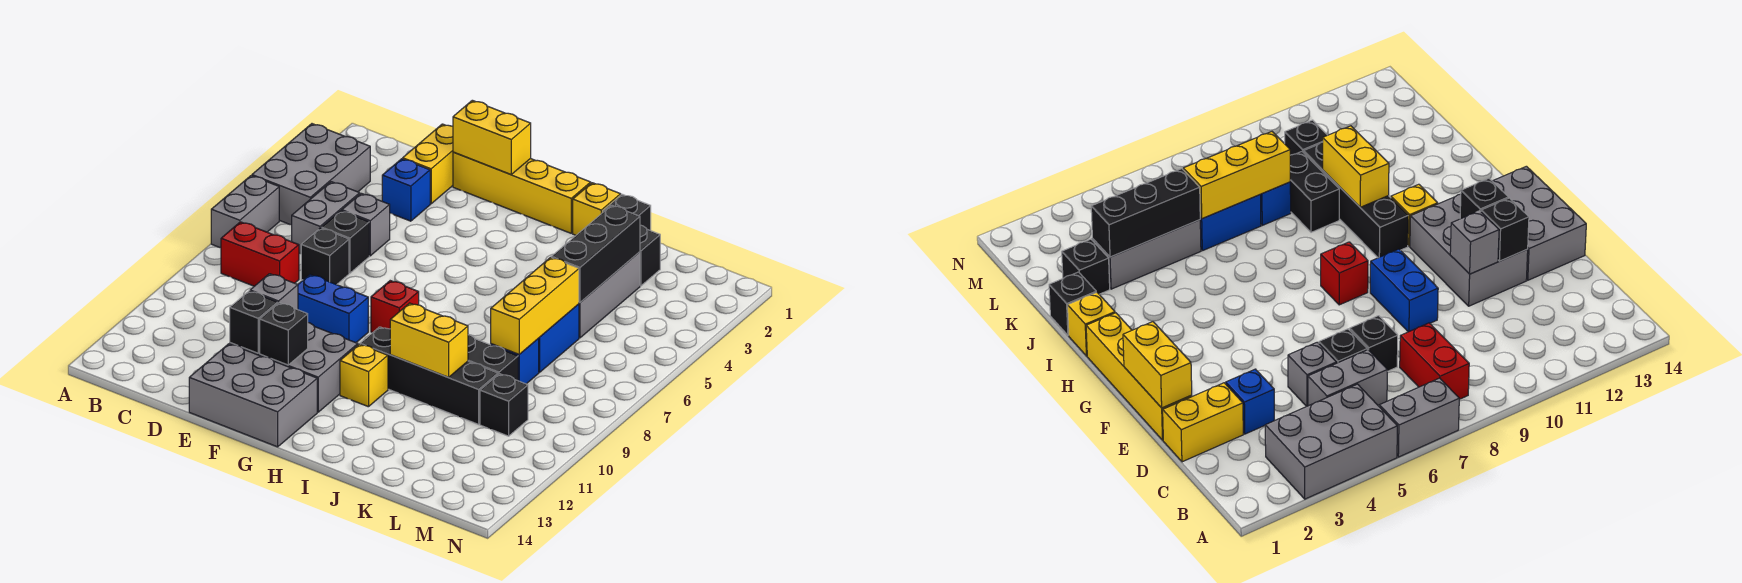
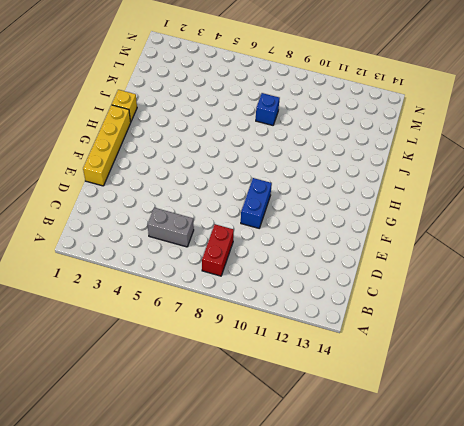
none -> grey 2x3 brick [252,124,370,225]
none -> grey 1x2 brick [211,176,279,248]
none -> yellow 1x2 brick [403,124,453,204]
none -> blue 1x1 brick [382,159,430,221]

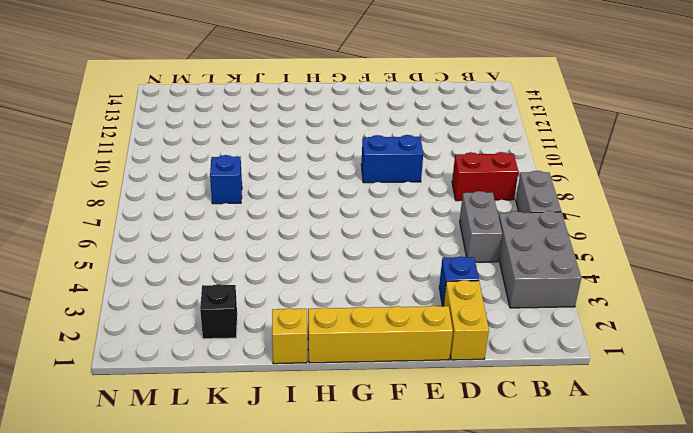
none -> grey 1x1 brick [342,193,390,256]
none -> black 1x1 brick [322,211,369,273]
none -> black 1x1 brick [301,228,349,285]
none -> grey 2x3 brick [230,323,358,412]

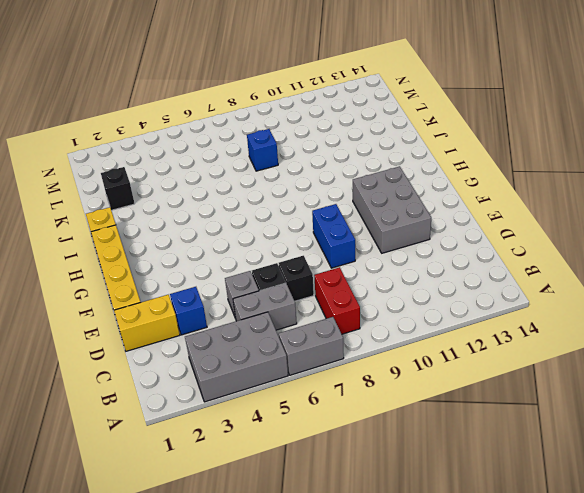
none -> grey 2x3 brick [189,344,317,447]
none -> red 1x1 brick [371,281,419,333]
none -> black 1x4 brick [360,327,498,424]
none -> yellow 1x1 brick [340,344,388,407]

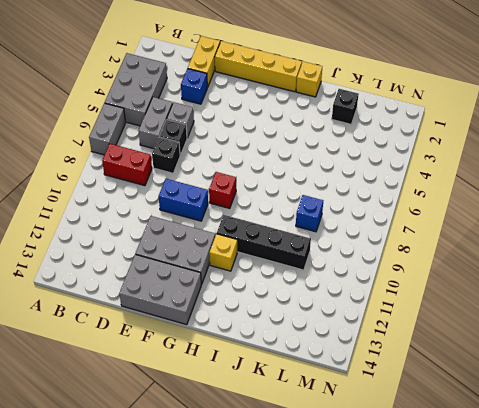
none -> black 1x1 brick [603,194,651,231]
none -> black 1x2 brick [468,335,518,381]
none -> grey 1x3 brick [579,252,640,338]
none -> blue 1x2 brick [538,304,579,373]

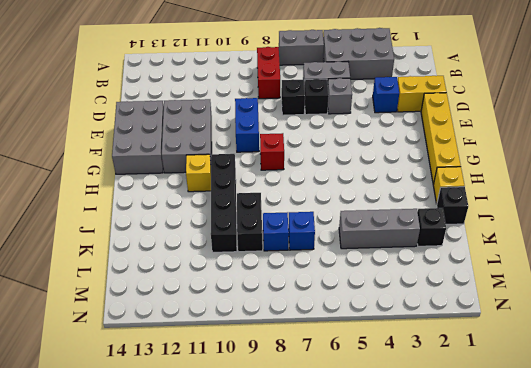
blue 1x1 brick [288,212,315,250] -> blue 1x2 brick [538,304,579,373]
none -> black 1x1 brick [480,374,528,436]
none -> yellow 1x2 brick [453,100,531,175]
none -> grey 1x1 brick [250,274,298,310]
none -> black 1x1 brick [230,291,278,353]

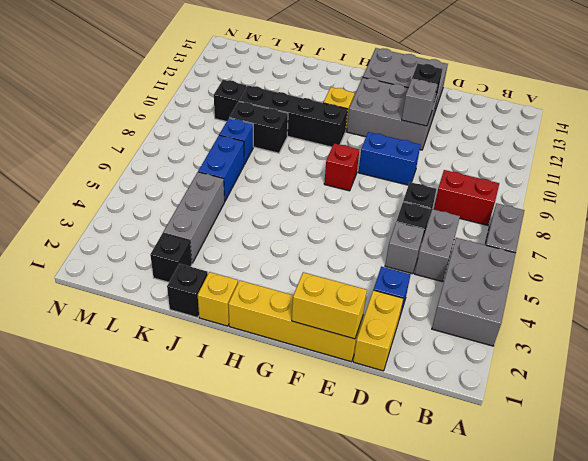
none -> black 1x1 brick [260,303,308,365]
none -> yellow 1x2 brick [390,303,468,377]
none -> black 1x3 brick [552,205,640,303]
none -> yellow 1x3 brick [491,257,579,354]

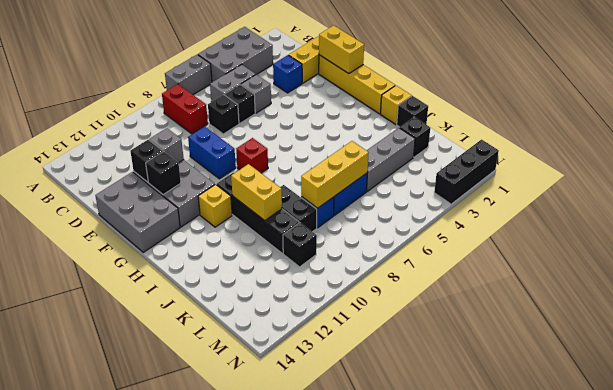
black 1x3 brick [434,140,499,204] -> black 1x3 brick moved to [552,205,640,303]

